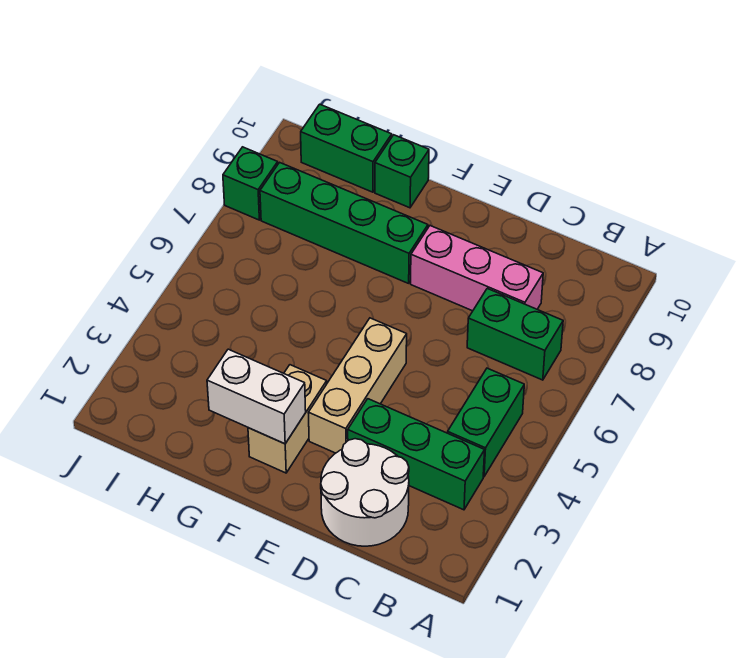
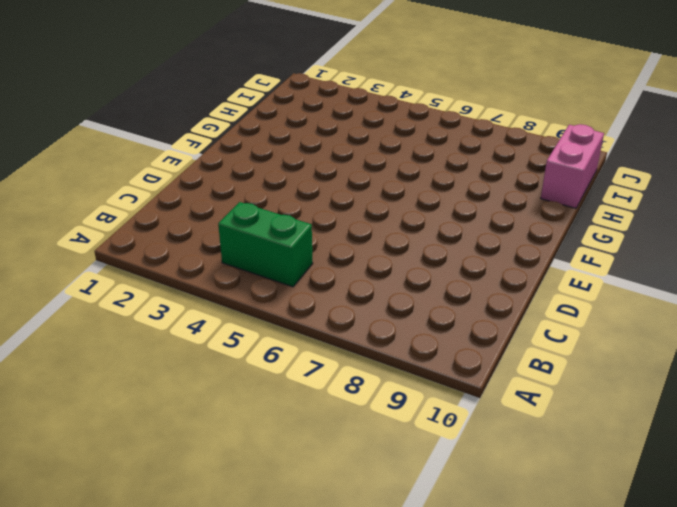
pink 1x2 brick [541,124,604,208] -> green 1x2 brick [301,104,392,192]
none -> green 1x3 brick [348,399,485,510]
none -> green 1x2 brick [467,288,563,380]
none -> white 2x2 round brick [321,439,409,546]

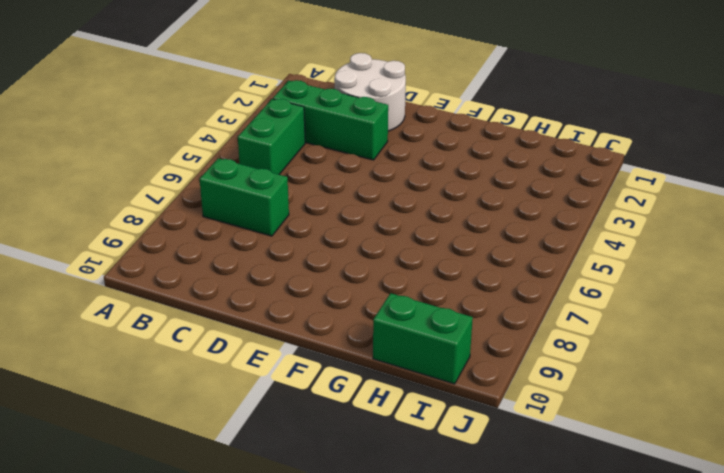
none -> pink 1x3 brick [411,226,543,311]
none -> tan 1x3 brick [308,318,407,453]
none -> tan 1x2 brick [248,365,327,473]

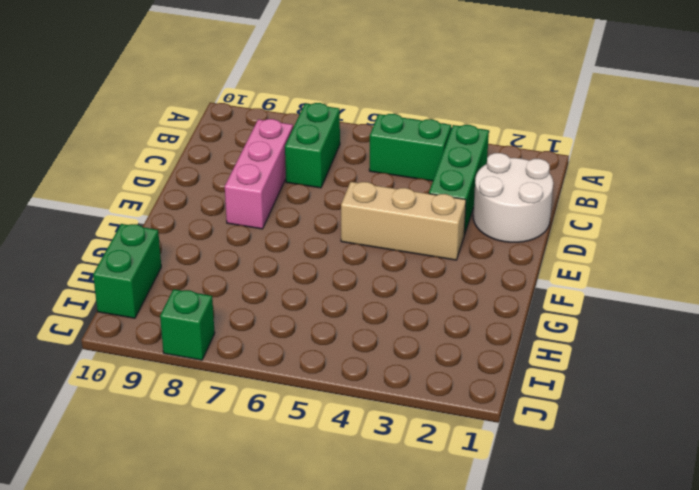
none -> tan 1x2 brick [248,365,327,473]
none -> green 1x4 brick [260,162,428,283]
none -> green 1x1 brick [375,135,429,208]

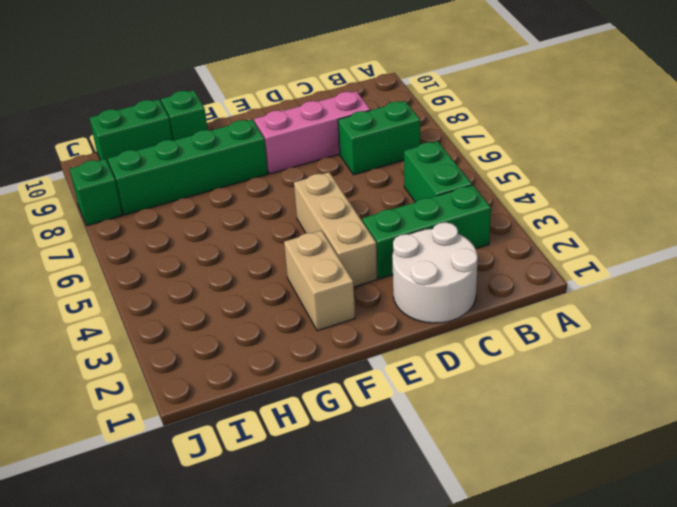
none -> white 1x2 brick [207,349,306,444]

